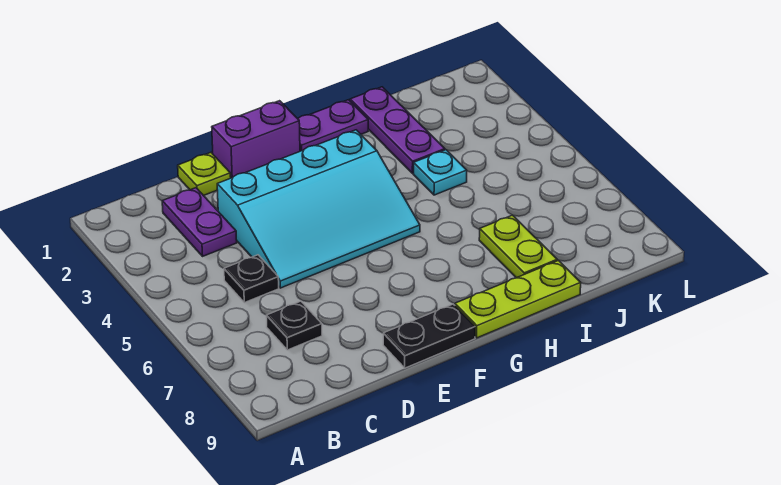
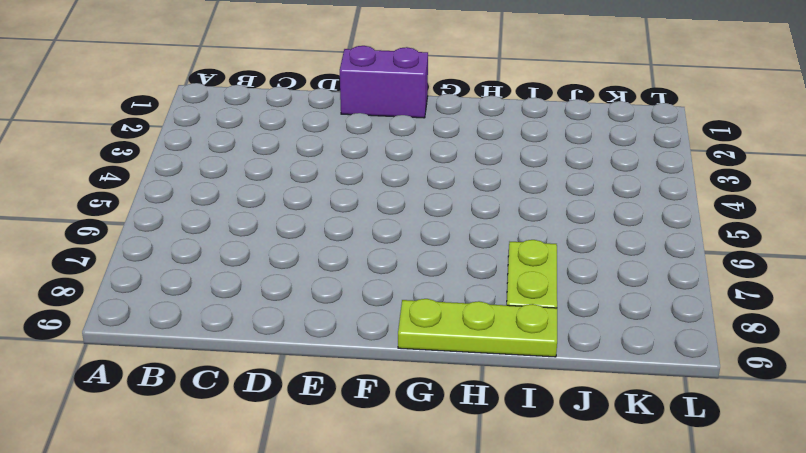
none -> purple 1x2 plate [162,188,237,256]
none -> black 1x1 plate [224,255,279,303]
none -> black 1x1 plate [266,301,322,350]

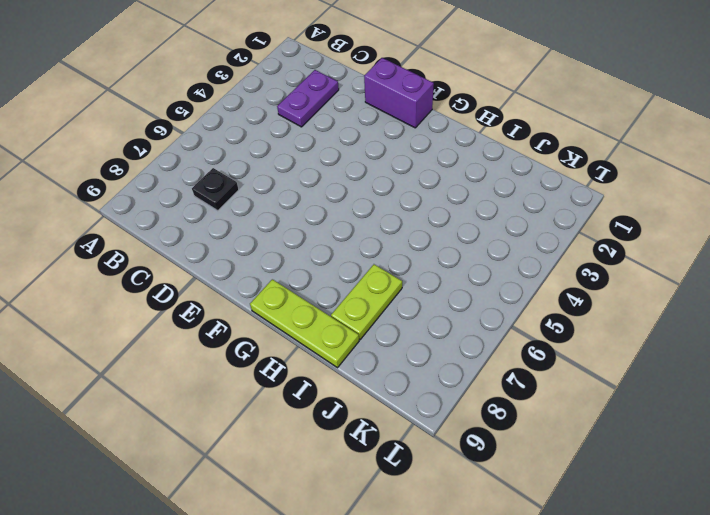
none -> black 1x1 plate [224,255,279,303]
none -> lime 1x1 plate [178,153,231,196]
none -> cyan 3x4 slope [217,130,420,288]

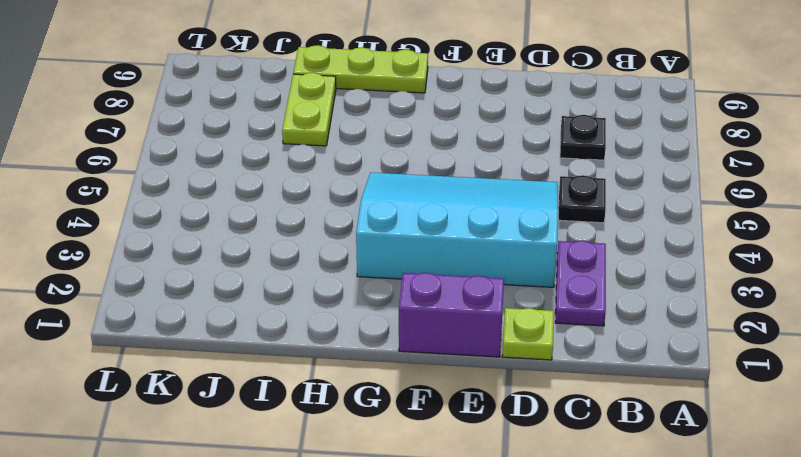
none -> black 1x2 plate [383,304,475,368]
none -> purple 1x2 plate [298,100,368,151]
none -> purple 1x3 plate [350,87,445,173]

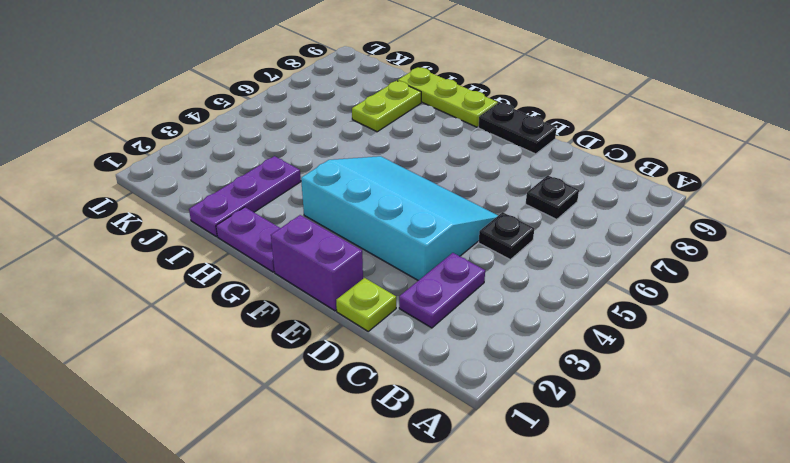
none -> cyan 1x1 plate [414,150,467,195]

